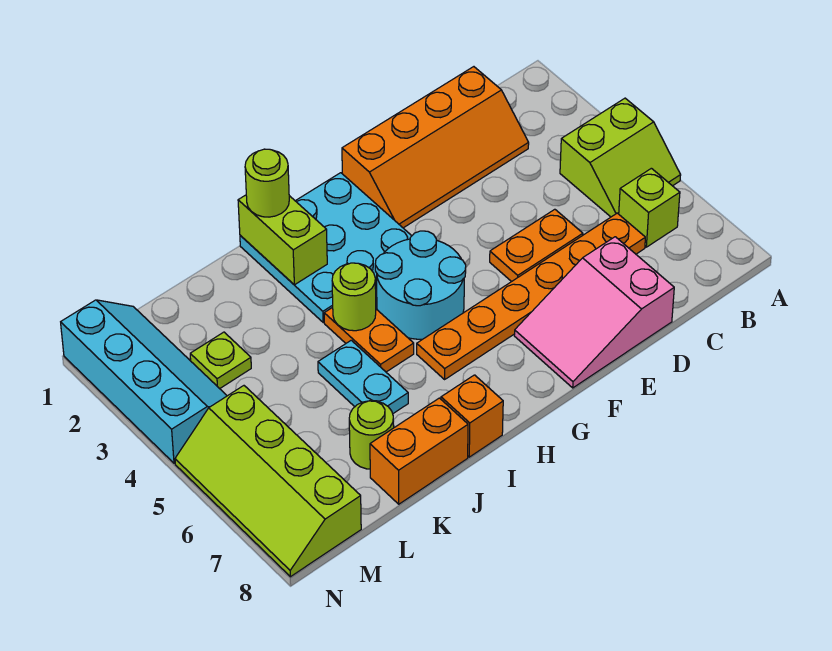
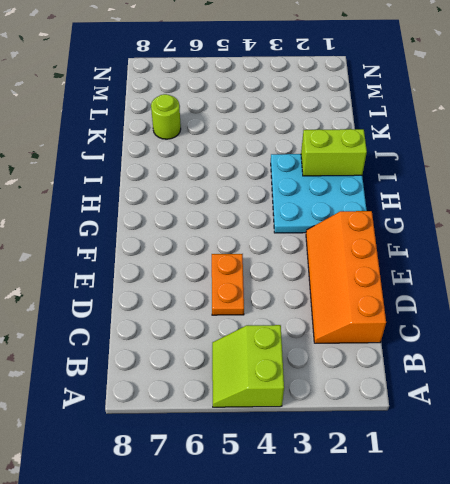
none -> lime 1x1 brick [619,168,680,247]
none -> orange 1x6 plate [417,213,645,379]
none -> pink 2x3 slope [514,237,674,388]

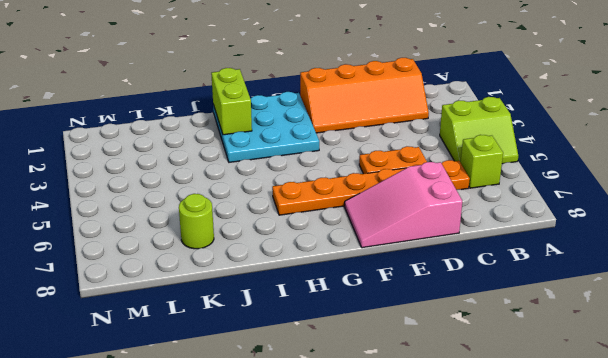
none -> cyan 2x2 round brick [375,231,466,339]
none -> orange 1x2 plate [324,307,414,372]
none -> orange 1x1 brick [441,375,503,457]

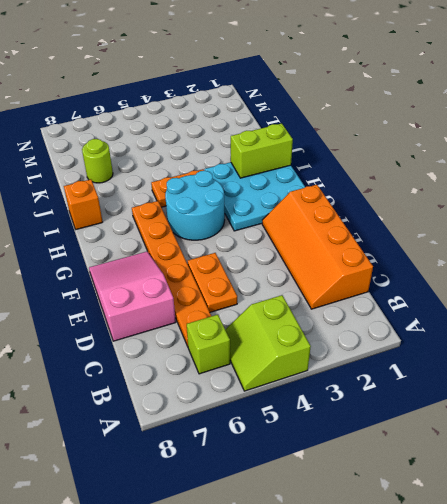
none -> cyan 1x2 plate [318,340,408,413]
none -> orange 1x2 brick [370,398,468,504]
none -> lime 1x1 plate [190,332,251,389]

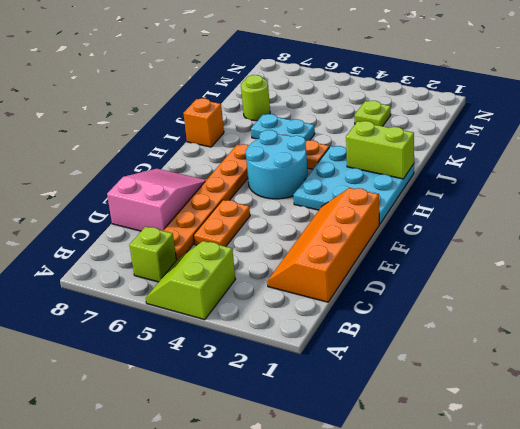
none -> orange 1x2 brick [370,398,468,504]
none -> cyan 2x4 slope [61,300,227,463]
none -> lime 2x4 slope [175,386,361,577]

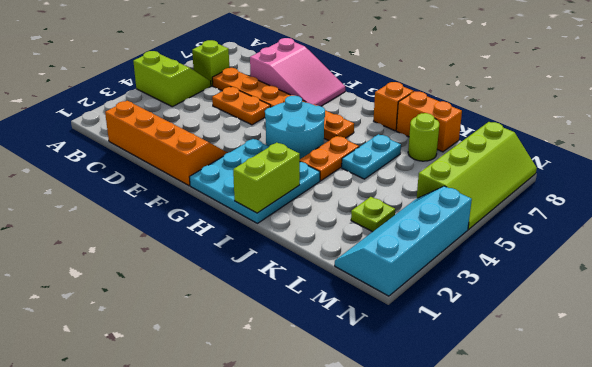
none -> lime 1x1 round brick [332,263,376,331]
none -> lime 1x1 round brick [245,149,289,217]

